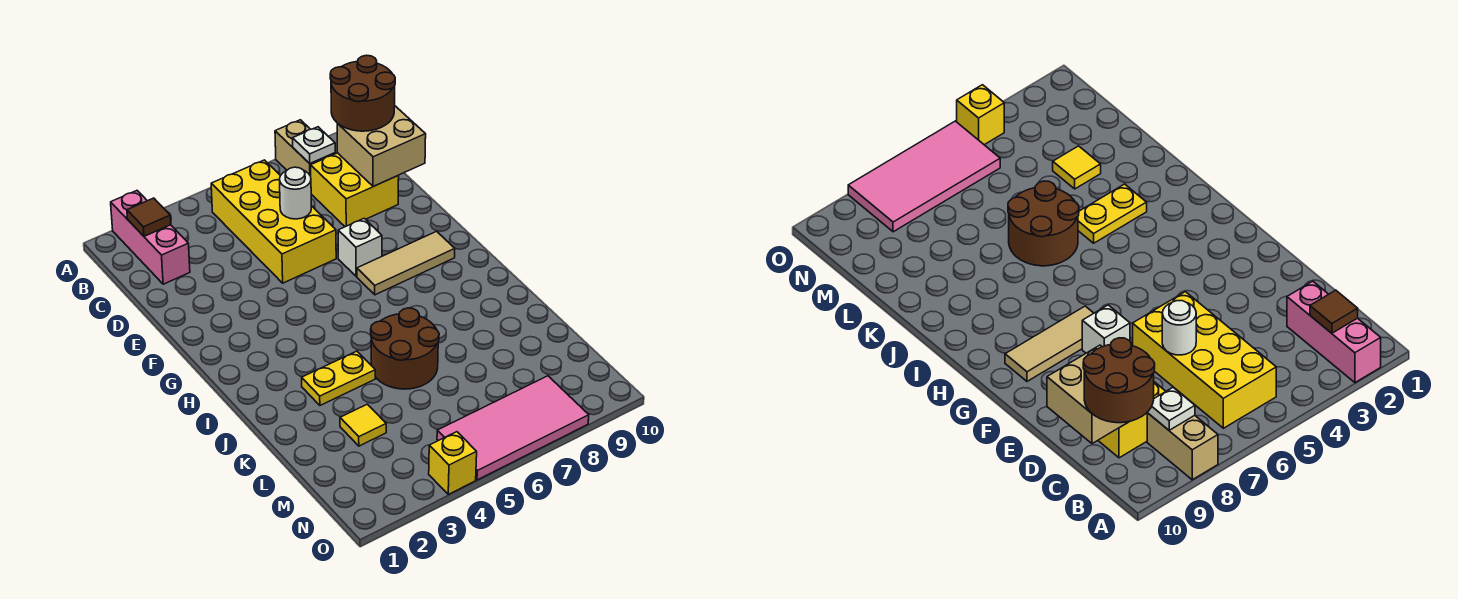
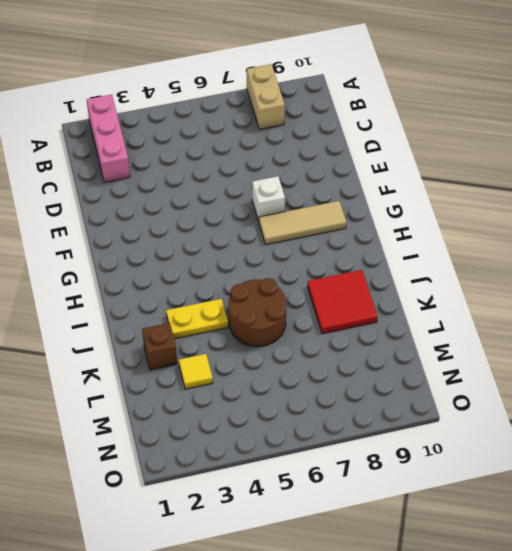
red 2x2 tile [307,270,378,334] -> none
brown 1x1 brick [142,323,177,370] -> none
none -> yellow 2x4 brick [211,160,336,283]
none -> yellow 2x2 brick [311,153,399,227]
none -> pink 2x4 tile [437,376,589,480]

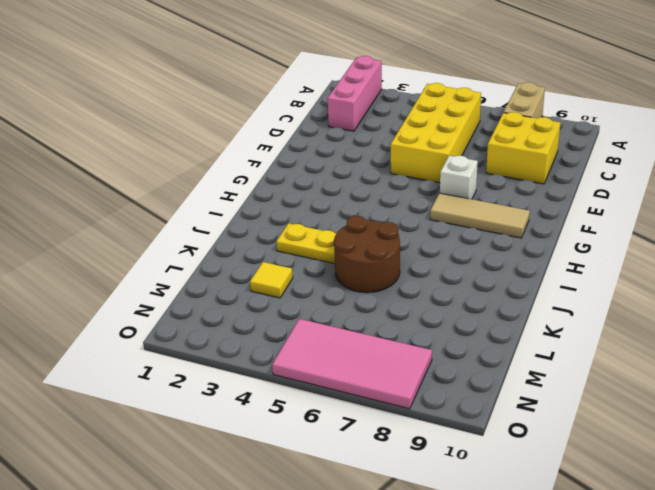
none -> yellow 1x1 brick [429,432,477,494]
none -> brown 1x1 tile [127,198,171,236]
none -> white 1x1 plate [293,127,335,163]

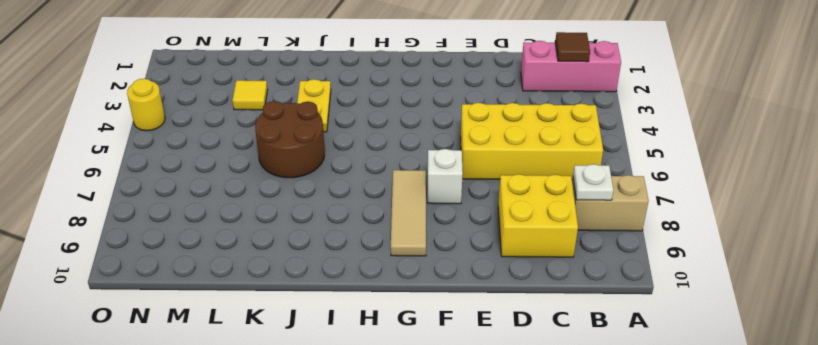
yellow 1x1 round brick [127,79,165,131] -> yellow 1x1 brick [429,432,477,494]
none -> pink 2x4 tile [437,376,589,480]
none -> tan 2x2 brick [337,106,426,187]
none -> white 1x1 round brick [280,167,311,219]

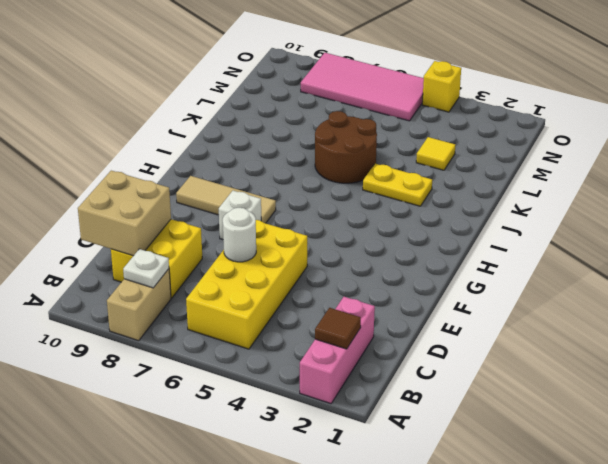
none -> brown 2x2 round brick [330,55,395,131]

